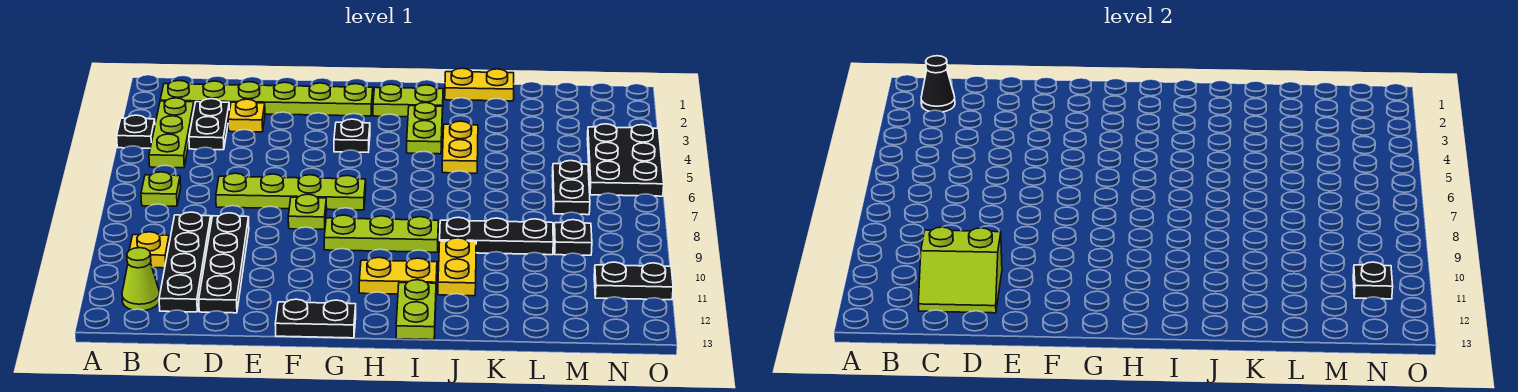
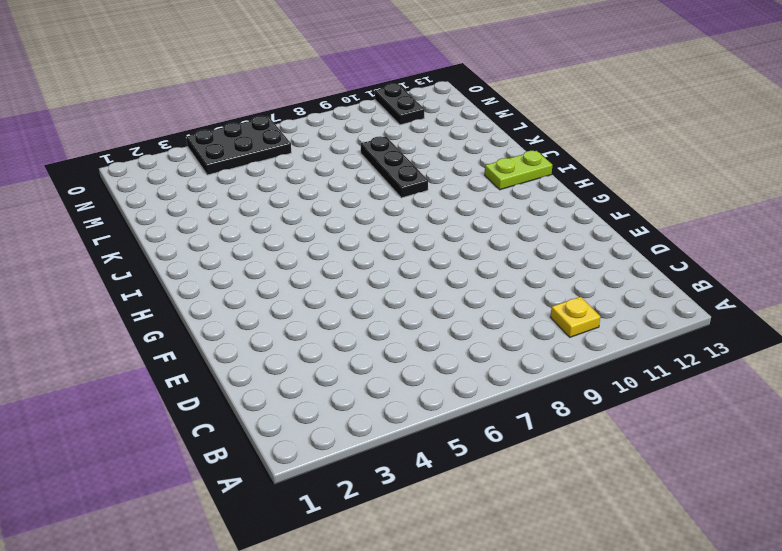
none -> black 1x1 plate [117,115,155,148]
none -> lime 1x6 plate [160,81,373,116]
none -> lime 1x3 plate [149,98,194,168]
none -> lime 1x1 plate [141,172,181,206]

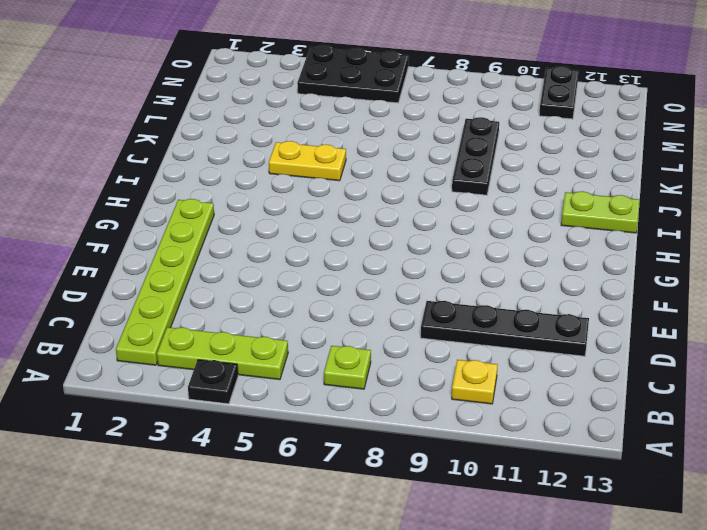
none -> lime 1x1 cone [122,248,160,311]
none -> black 1x2 plate [189,99,230,150]
none -> black 1x4 plate [159,212,211,312]
none -> yellow 1x1 plate [228,99,265,132]

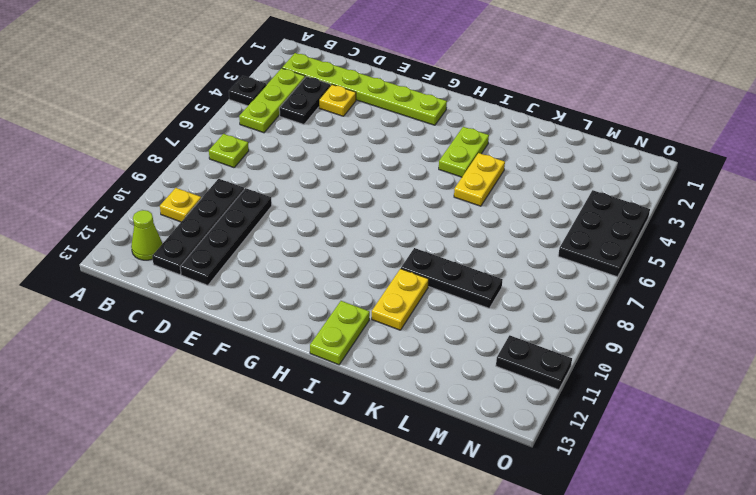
none -> lime 1x4 plate [216,173,366,210]
none -> lime 1x1 plate [288,194,327,229]
none -> black 1x2 plate [275,299,356,338]
none -> black 1x1 plate [334,119,370,152]

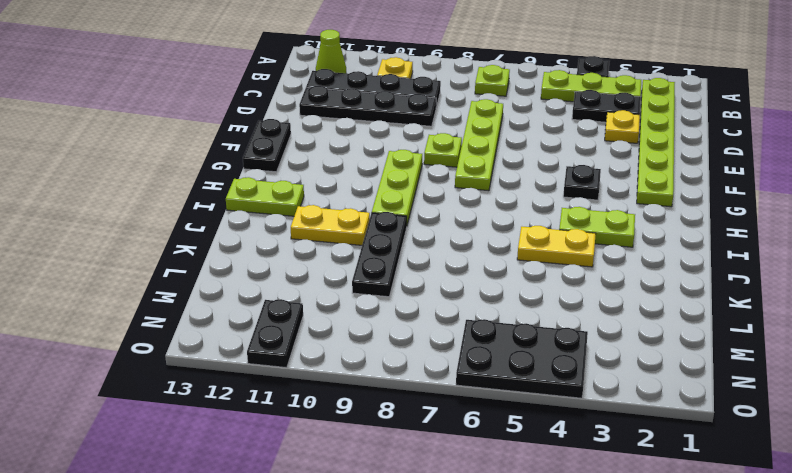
none -> lime 1x2 plate [373,84,443,117]
none -> yellow 1x2 plate [359,257,437,294]
none -> yellow 1x2 plate [445,68,514,101]
none -> black 1x2 plate [552,161,590,215]

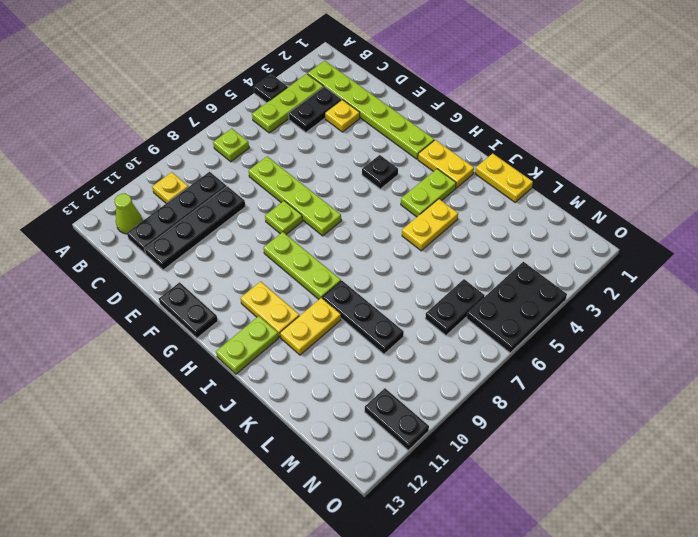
yellow 1x2 plate [418,140,474,188] -> lime 1x2 plate [373,84,443,117]
none -> black 1x1 plate [554,220,592,255]
none -> black 1x1 cone [921,56,955,112]
none -> lime 2x2 slope [918,227,1002,313]
none -> black 1x1 plate [1353,262,1393,299]

